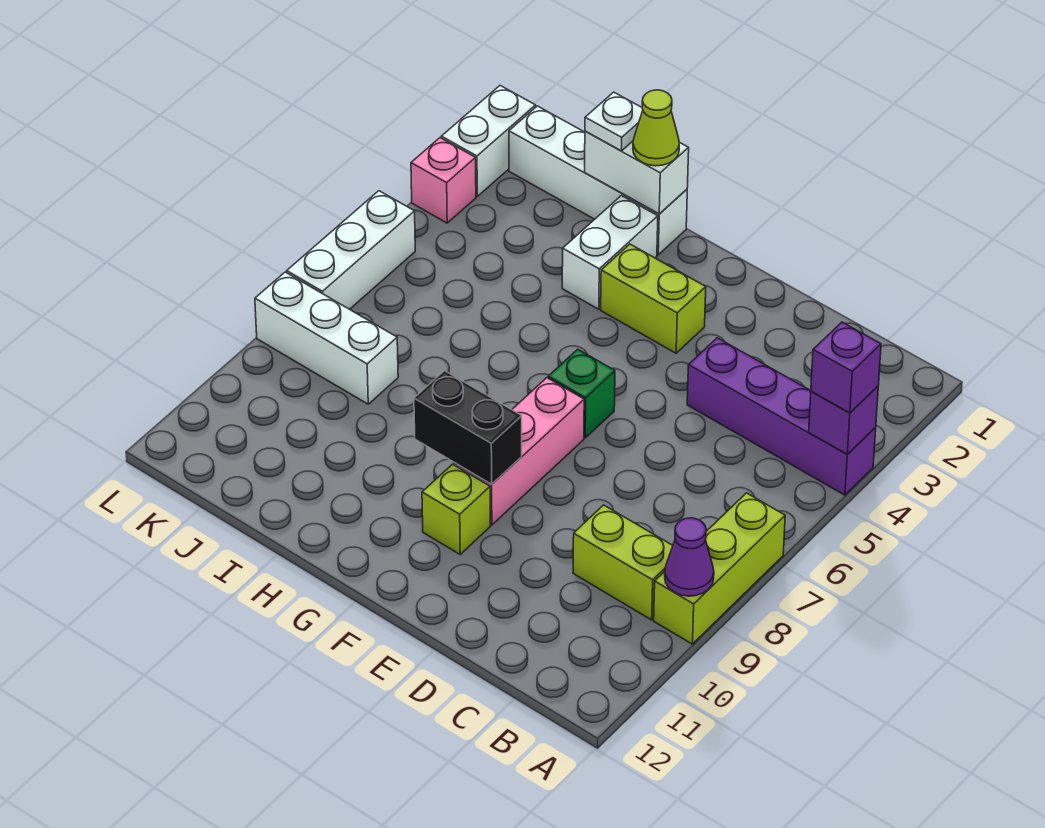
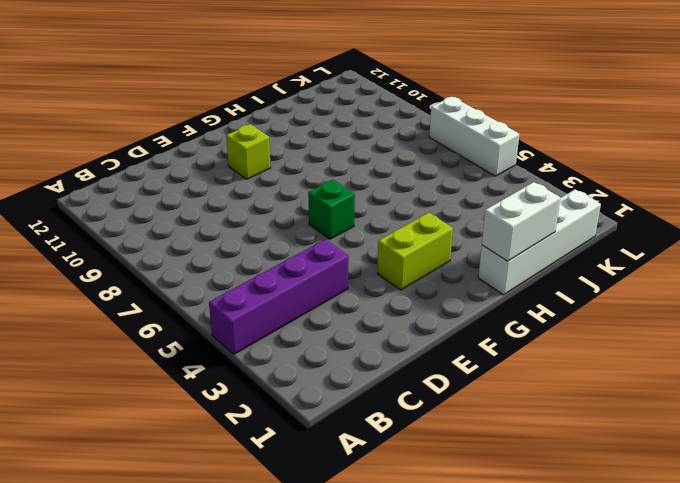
none -> lime 1x3 brick [654,493,785,644]
none -> lime 1x2 brick [573,505,673,620]
none -> pink 1x3 brick [454,378,584,525]

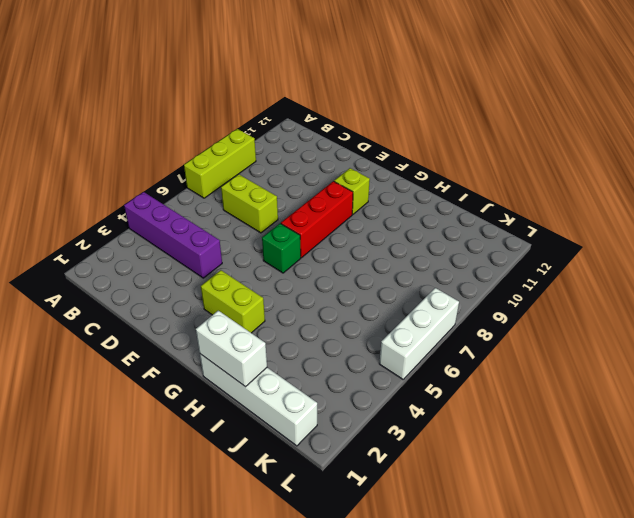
lime 1x2 brick [221,174,278,233] -> lime 1x2 brick moved to [573,505,673,620]
red 1x3 brick [281,181,353,258] -> pink 1x3 brick [454,378,584,525]
none -> white 1x2 brick [562,196,658,309]
none -> white 1x3 brick [255,272,398,404]
none -> white 1x2 brick [441,86,536,196]

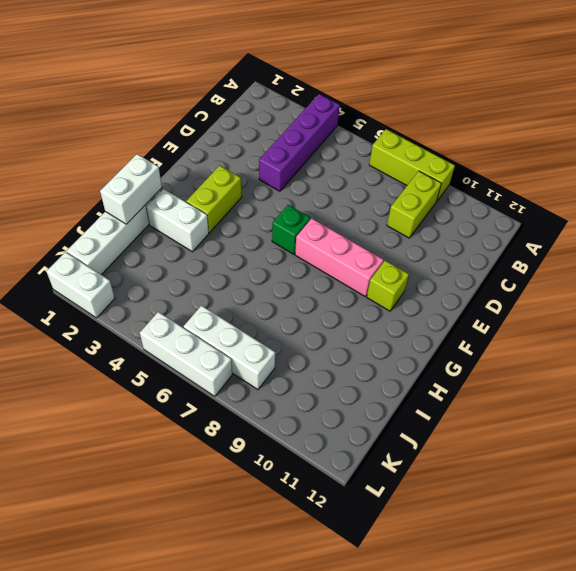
white 1x3 brick [184,306,275,389] -> white 1x3 brick turned to [255,272,398,404]
none -> pink 1x1 brick [411,138,476,223]
none -> purple 1x1 brick [809,386,878,454]
none -> purple 1x1 cone [665,518,714,596]

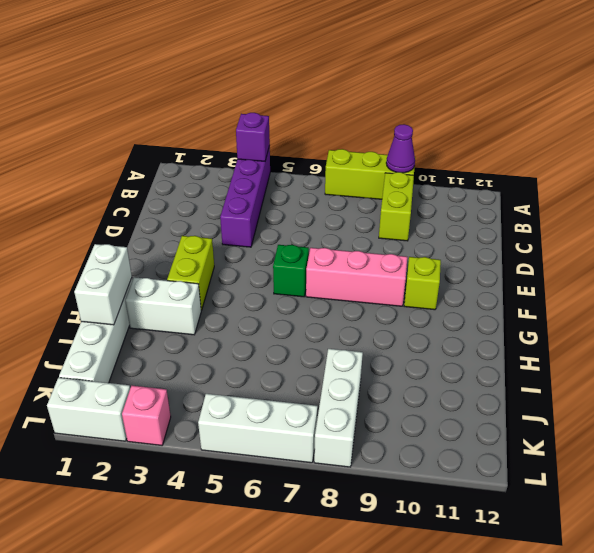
none -> black 1x2 brick [414,371,522,484]
none -> purple 1x1 brick [811,322,881,413]
none -> lime 1x1 cone [633,90,679,166]

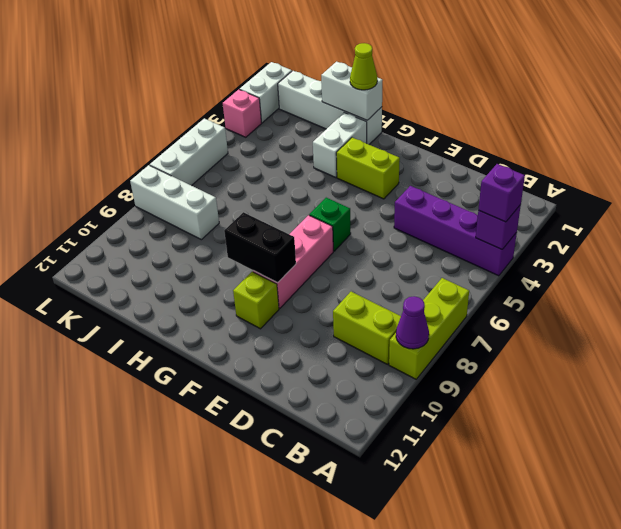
none -> white 1x1 plate [585,92,643,151]

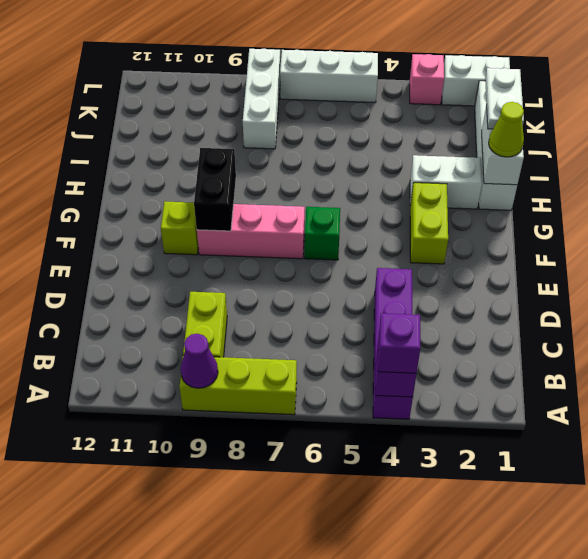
white 1x2 plate [485,68,524,129] -> white 1x1 plate [585,92,643,151]

